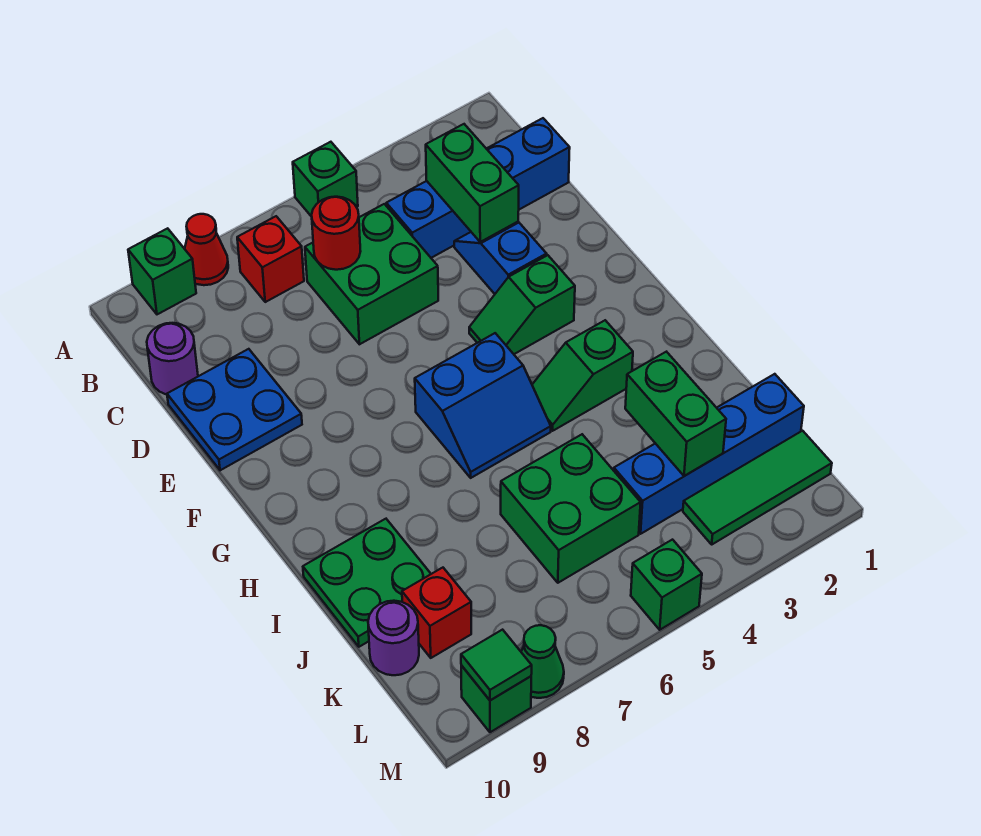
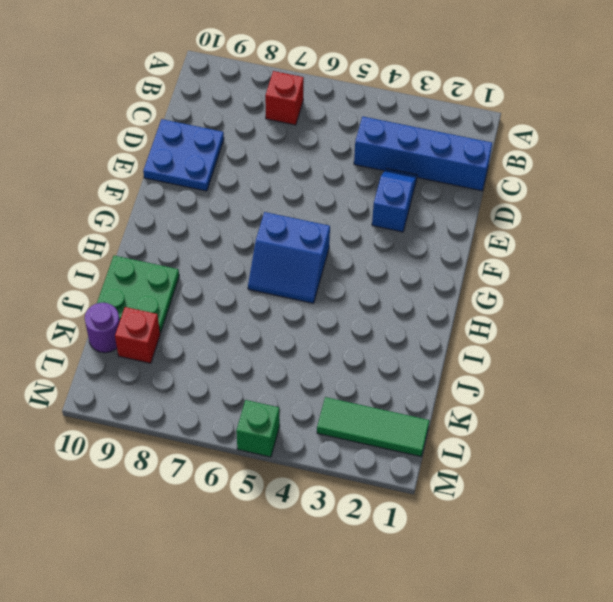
none -> green 1x1 brick [293,142,358,217]
none -> red 1x1 cone [185,214,228,285]
none -> green 1x1 brick [128,228,196,314]

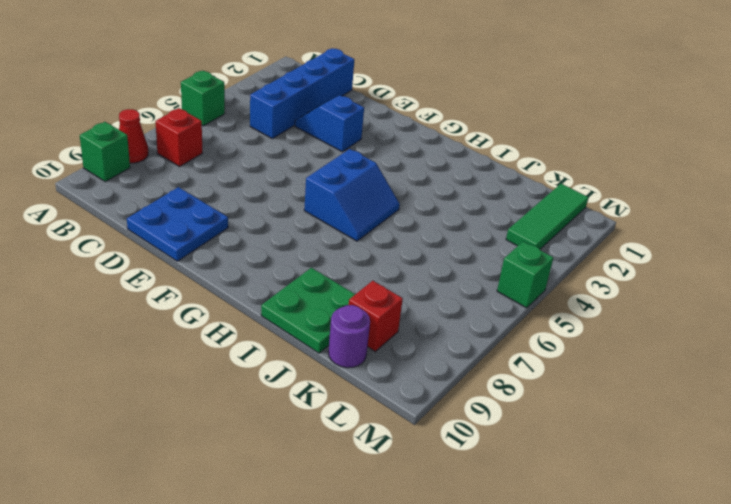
none -> green 2x2 brick [305,204,438,344]
none -> purple 1x1 round brick [147,323,198,395]
none -> green 1x2 slope [469,255,575,354]

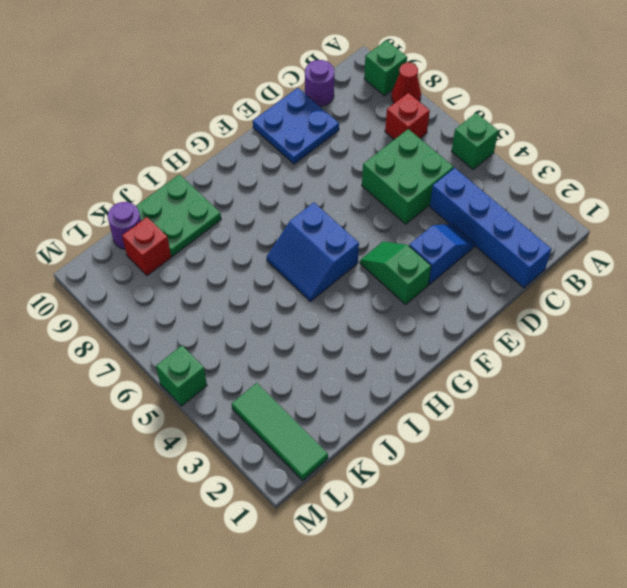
none -> green 1x2 slope [532,320,633,431]
none -> green 2x2 brick [501,434,641,583]
none -> blue 1x4 brick [614,374,804,534]

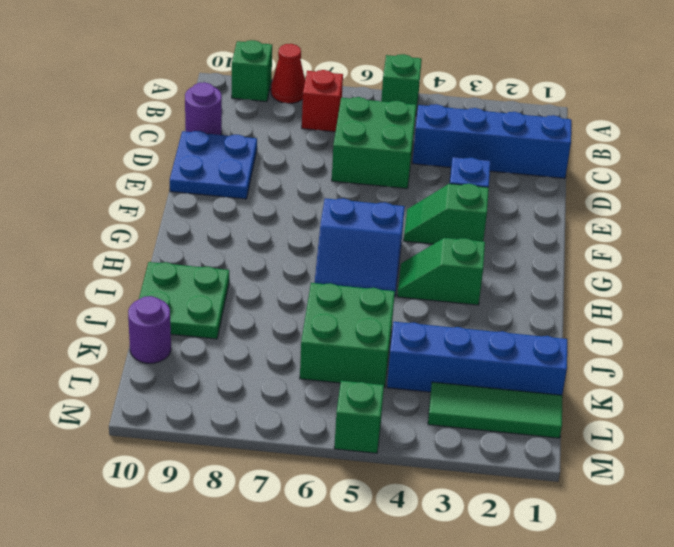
none -> red 1x1 brick [402,568,471,658]
none -> green 1x1 cone [521,625,564,698]
none -> green 1x1 brick [461,666,531,732]

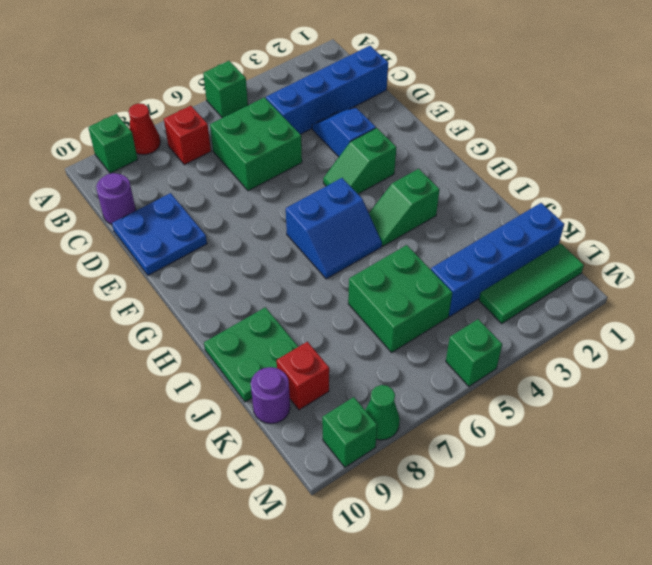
none -> green 1x2 brick [426,124,519,242]
none -> red 1x1 round brick [312,197,361,270]
none -> green 1x2 brick [625,352,726,476]

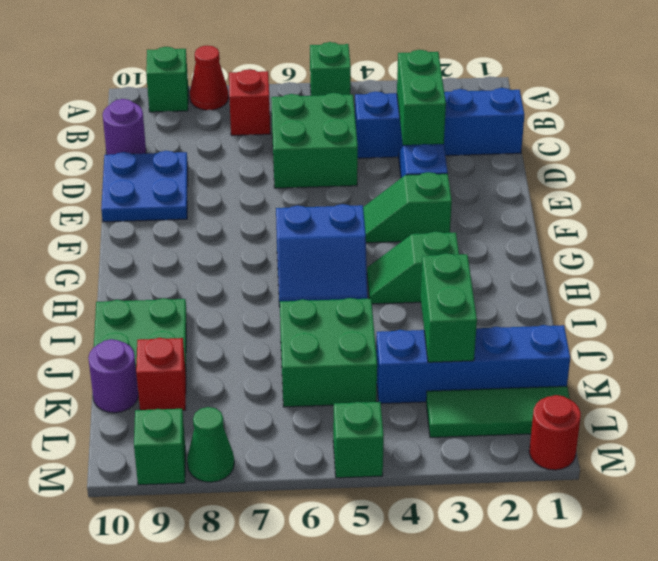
red 1x1 round brick [529,395,581,470] -> red 1x1 round brick moved to [312,197,361,270]
none -> green 1x1 tile [461,630,532,700]

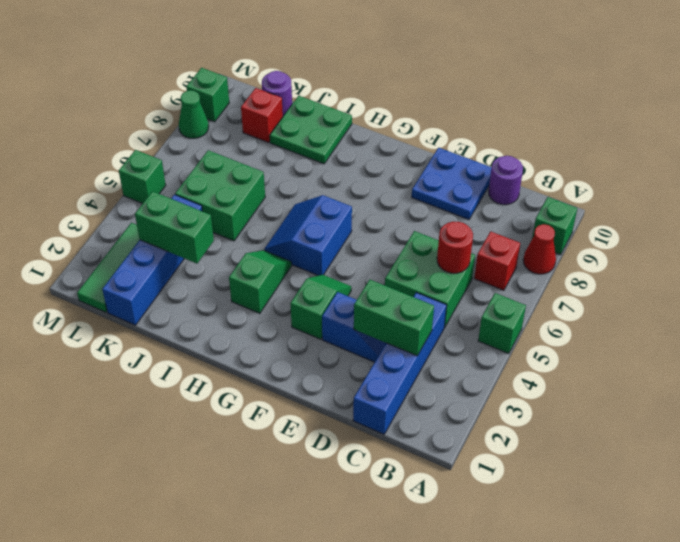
none -> green 1x1 tile [461,630,532,700]

